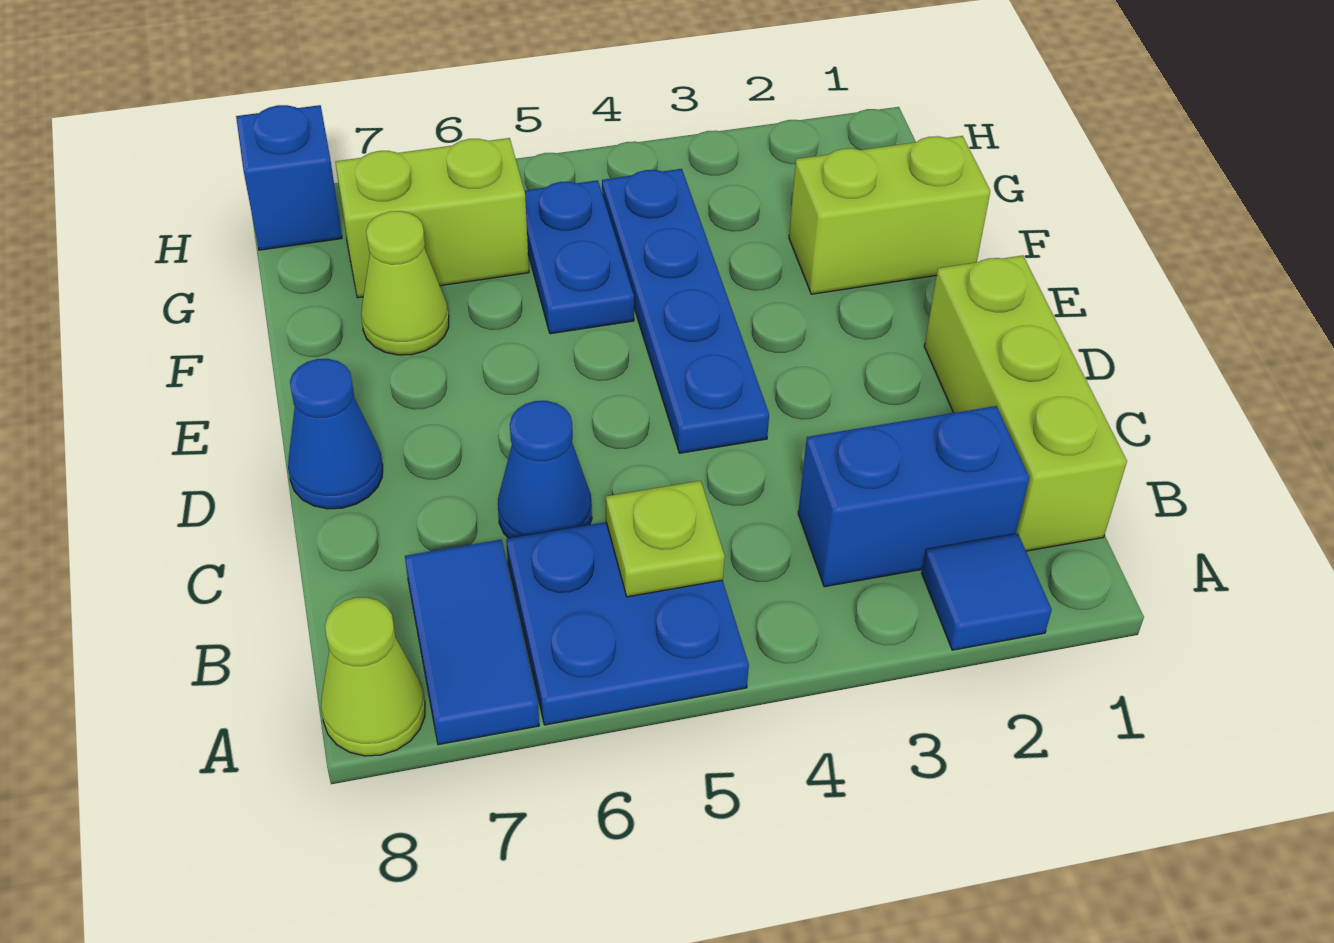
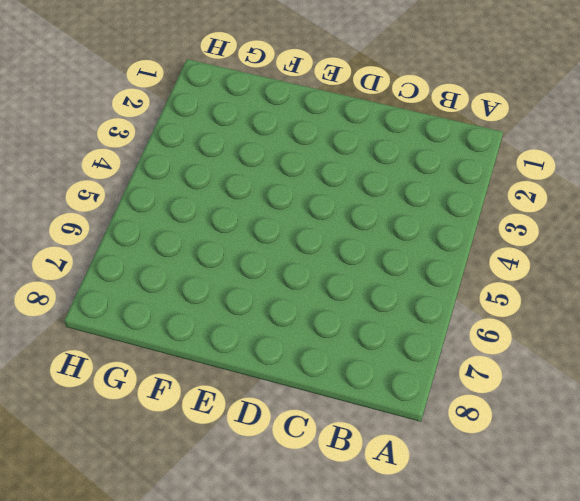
none -> blue 1x1 tile [922,534,1052,650]
none -> blue 2x2 plate [506,522,749,725]
none -> blue 1x2 tile [405,540,539,745]

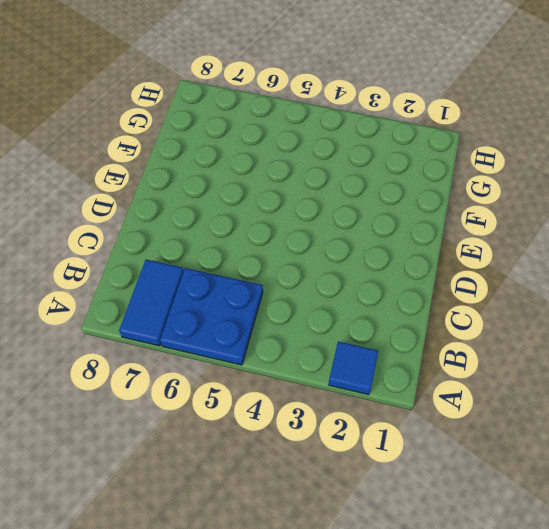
none -> lime 1x1 cone [321,597,425,756]
none -> lime 1x3 brick [924,255,1127,551]
none -> blue 1x2 brick [798,406,1029,587]

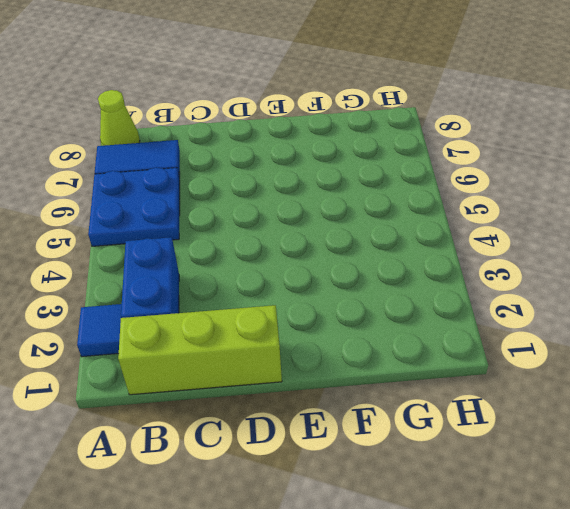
none -> blue 1x1 cone [498,401,592,538]
none -> blue 1x4 plate [602,169,769,453]
none -> blue 1x1 cone [288,359,383,509]

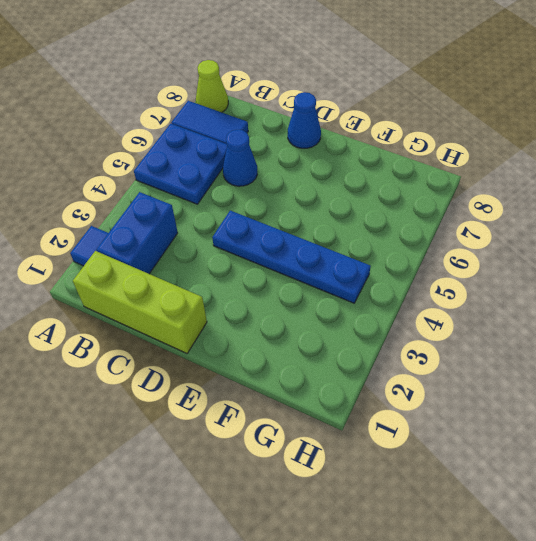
none -> lime 1x2 brick [789,136,990,294]
none -> blue 1x2 plate [524,180,634,334]
none -> lime 1x1 cone [361,211,449,355]

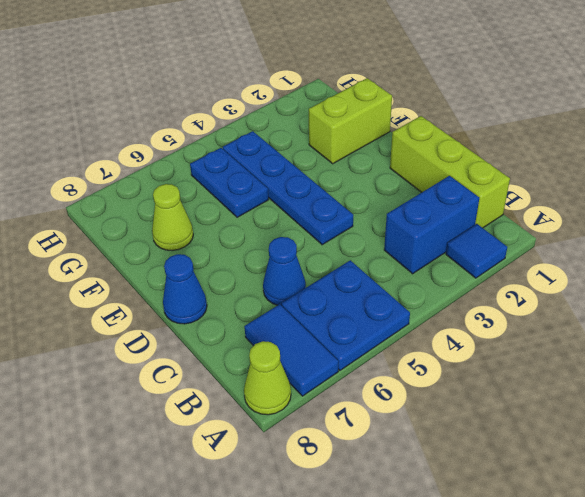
none -> lime 1x2 brick [335,138,529,298]
none -> blue 1x1 brick [236,105,342,250]
none -> lime 1x1 plate [606,481,725,597]

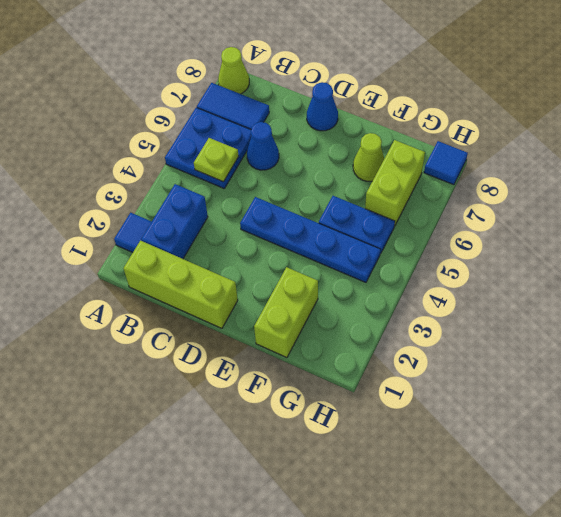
blue 1x1 tile [424,141,468,185] -> blue 1x1 brick [236,105,342,250]

